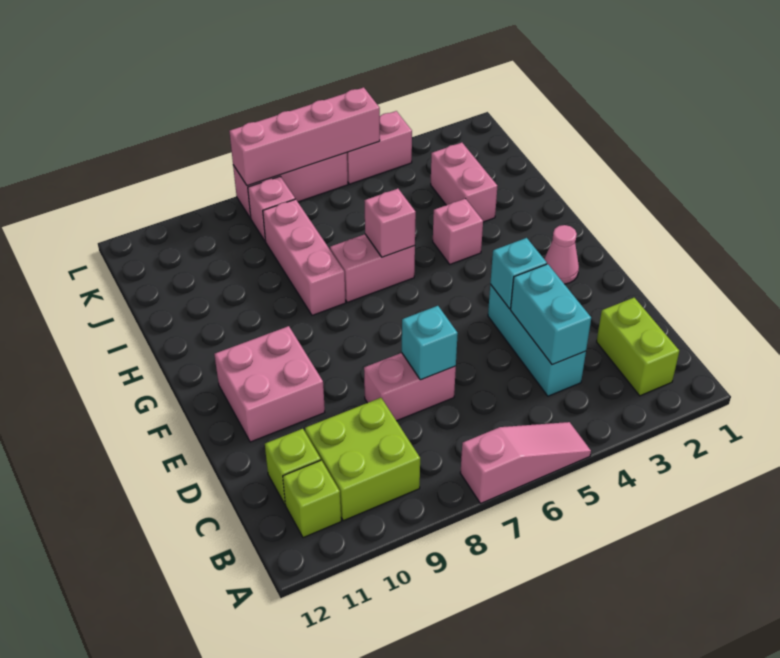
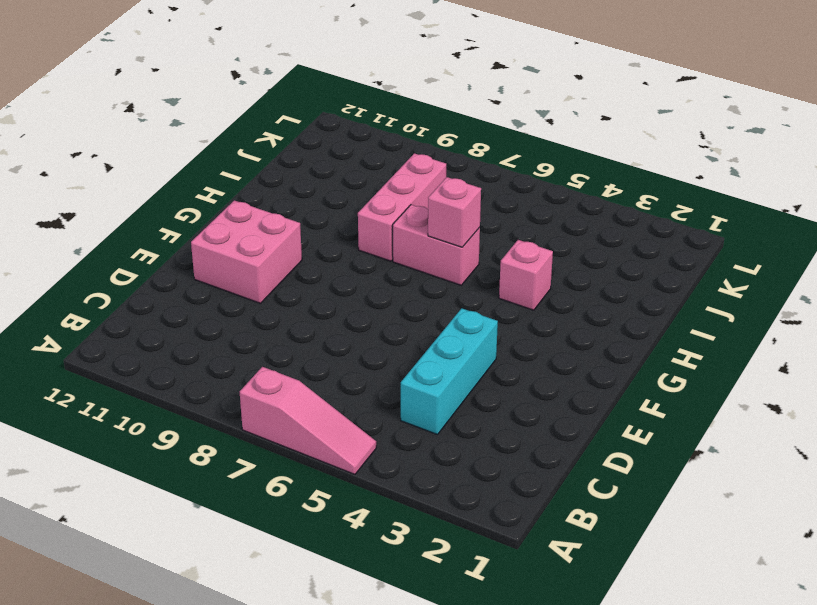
none -> lime 1x2 brick [597,298,679,396]
none -> lime 2x2 brick [305,398,420,521]
none -> lime 1x1 brick [283,460,341,538]

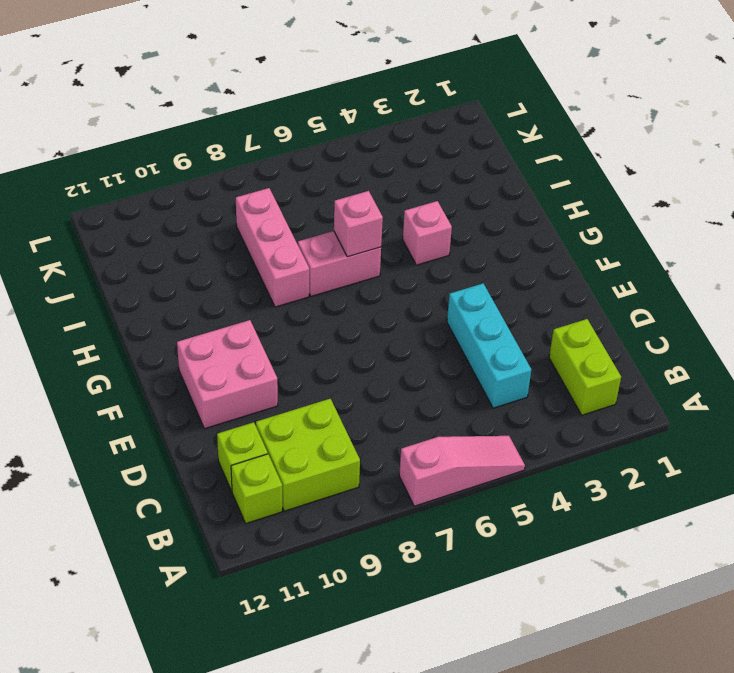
none -> pink 1x2 brick [364,353,456,421]
none -> pink 1x1 cone [544,225,579,284]
none -> pink 1x2 brick [431,143,497,222]

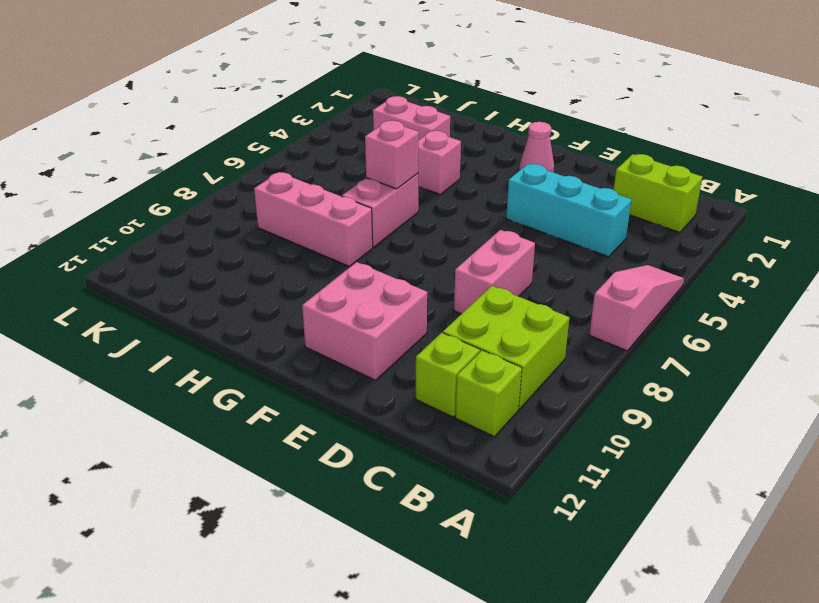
none -> pink 1x1 brick [248,176,295,241]
none -> pink 1x2 brick [347,111,412,184]
none -> pink 1x3 brick [233,153,348,218]

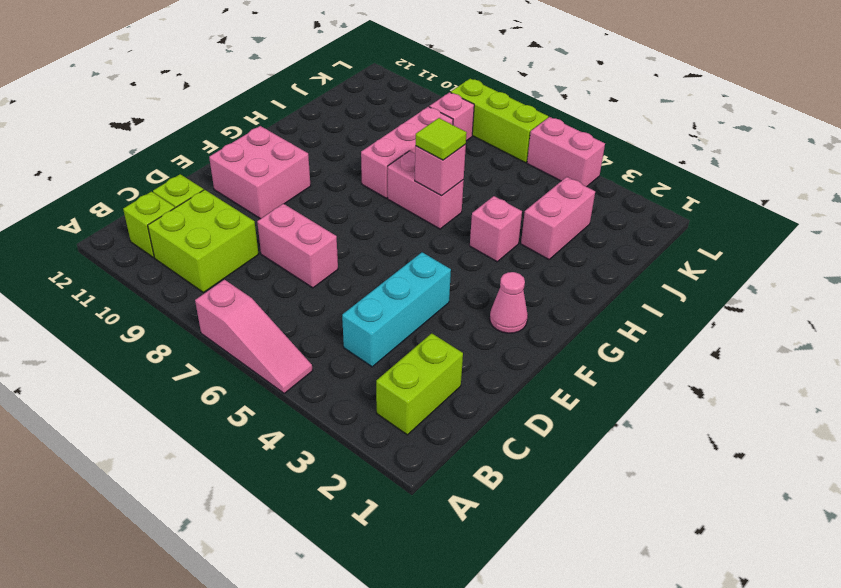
lime 1x1 tile [415,118,467,160] -> none
lime 1x3 brick [451,79,548,163] -> pink 1x3 brick [233,153,348,218]
none -> cyan 1x2 brick [511,264,591,365]
none -> cyan 1x1 brick [402,306,458,380]
none -> cyan 1x1 brick [490,238,547,309]

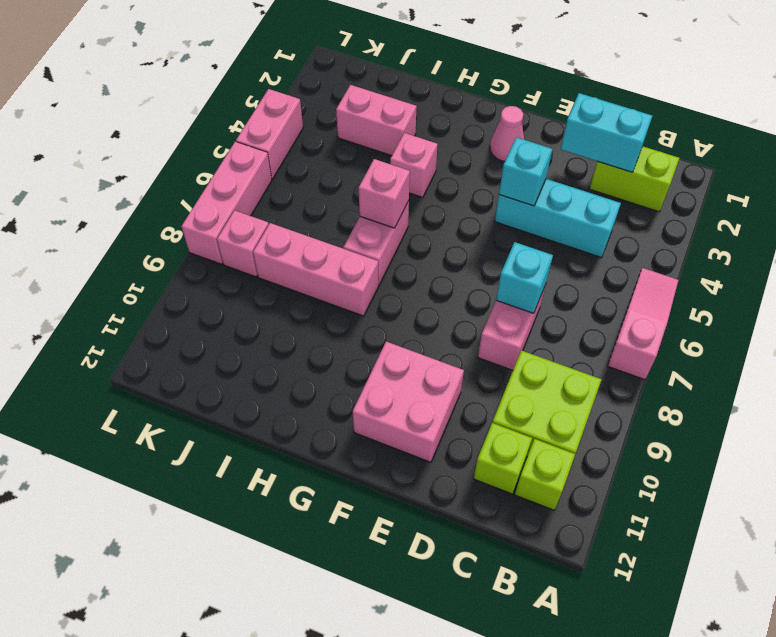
cyan 1x2 brick [561,93,652,172] -> cyan 1x2 brick moved to [511,264,591,365]
none -> pink 1x4 brick [229,87,380,186]

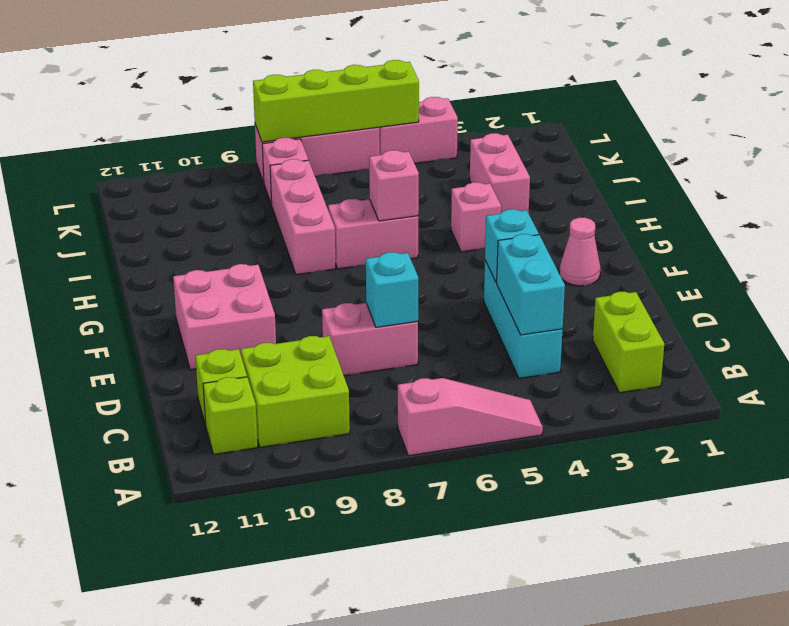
lime 1x4 brick [253,60,419,142] -> pink 1x4 brick [229,87,380,186]

